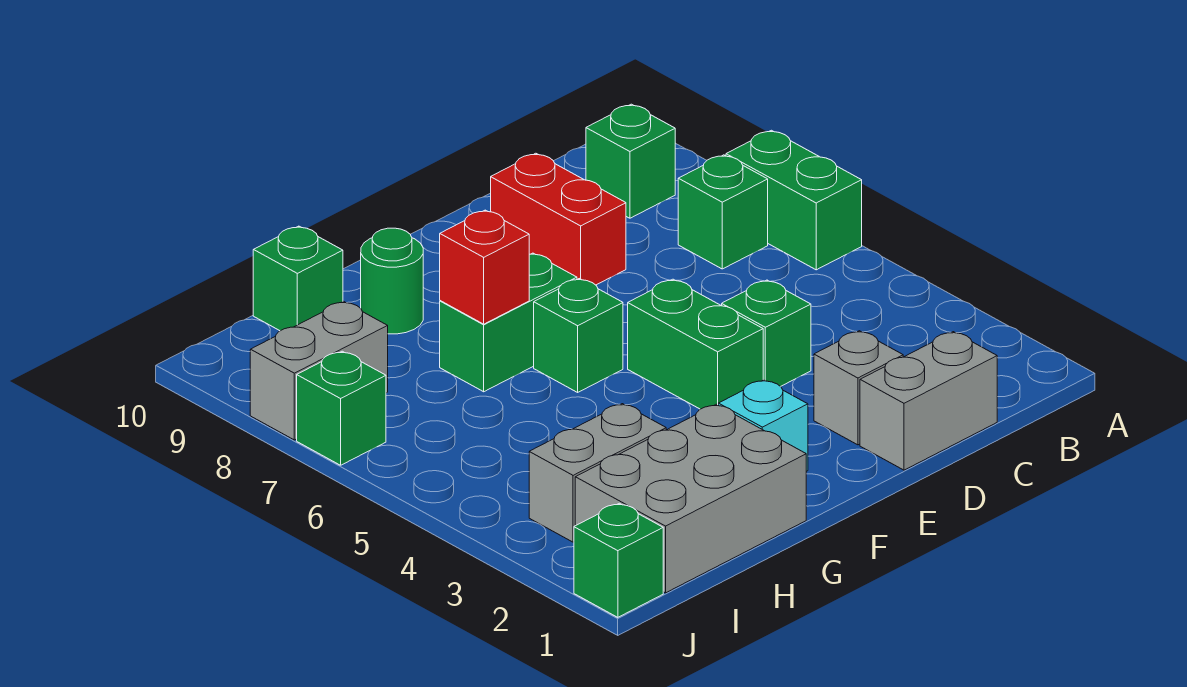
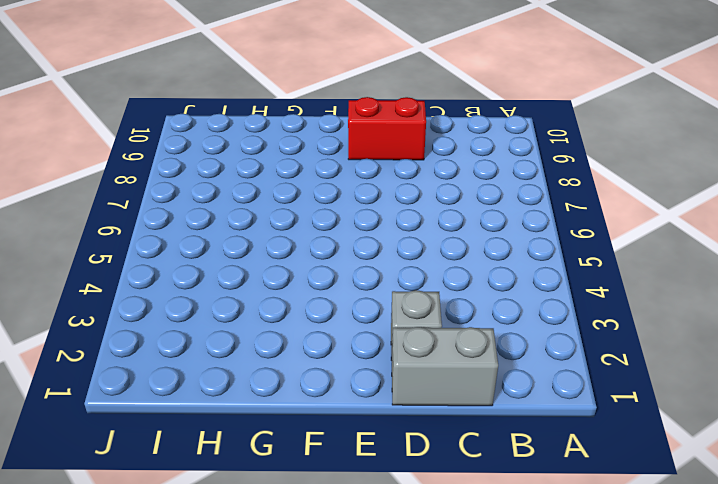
red 1x2 brick [348,97,426,160] -> red 1x2 brick turned to [491,153,626,285]
none -> green 1x2 brick [726,130,862,270]
none -> green 1x1 brick [678,155,768,269]
none -> green 1x1 brick [586,104,675,218]

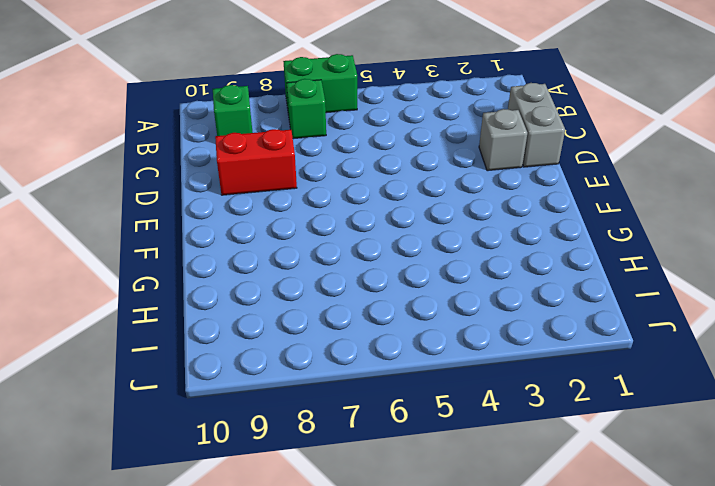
none -> green 1x1 brick [722,280,811,387]
none -> green 1x2 brick [628,279,763,409]
none -> cyan 1x1 brick [718,380,808,471]

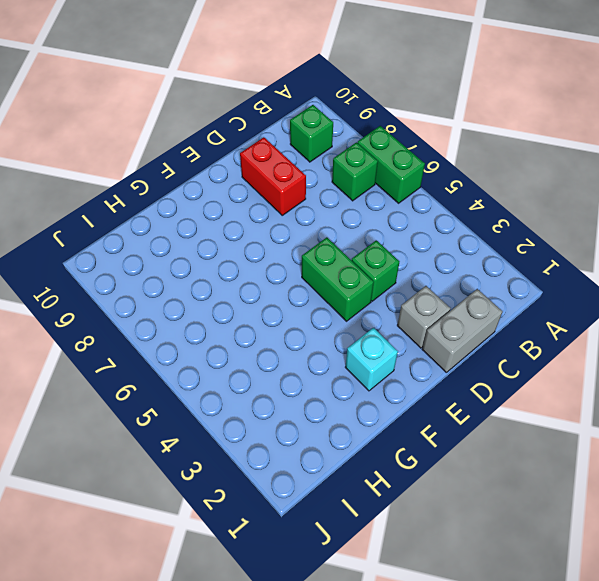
none -> green 1x1 brick [534,279,623,392]
none -> green 1x2 brick [440,253,577,392]
none -> grey 2x3 brick [575,404,806,593]

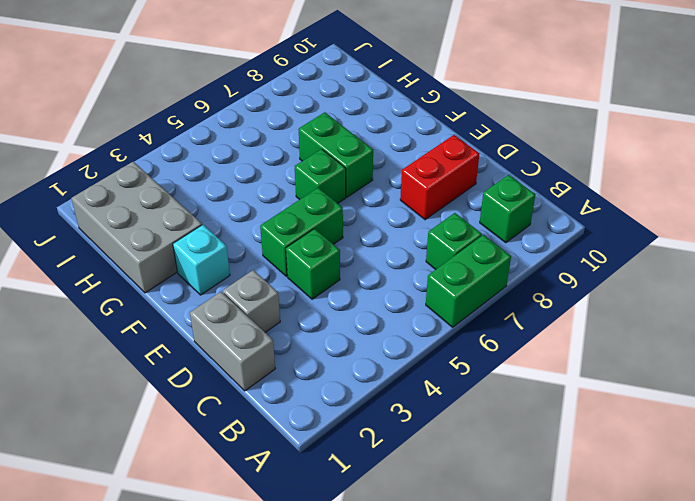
none -> green 1x1 round brick [361,228,423,334]
none -> grey 1x2 brick [529,404,666,542]
none -> green 1x1 brick [253,226,343,331]

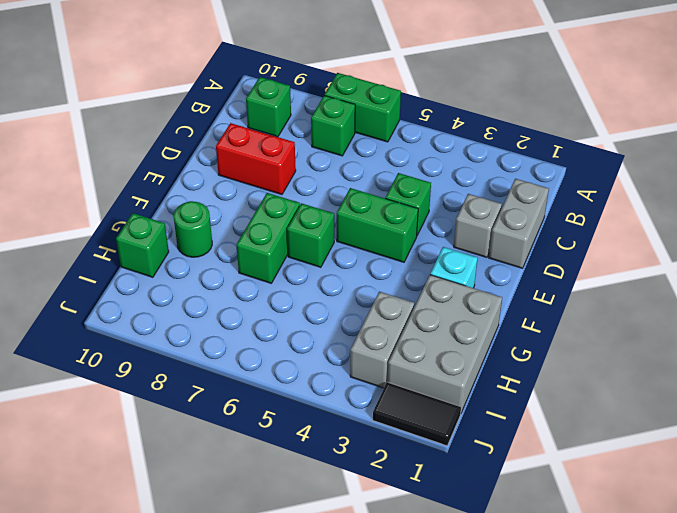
black 1x2 tile [373,382,461,446] -> green 1x1 brick [574,503,663,617]
none -> grey 1x2 brick [250,301,388,440]
none -> green 1x1 brick [297,351,386,465]
none -> red 1x1 brick [440,210,529,324]

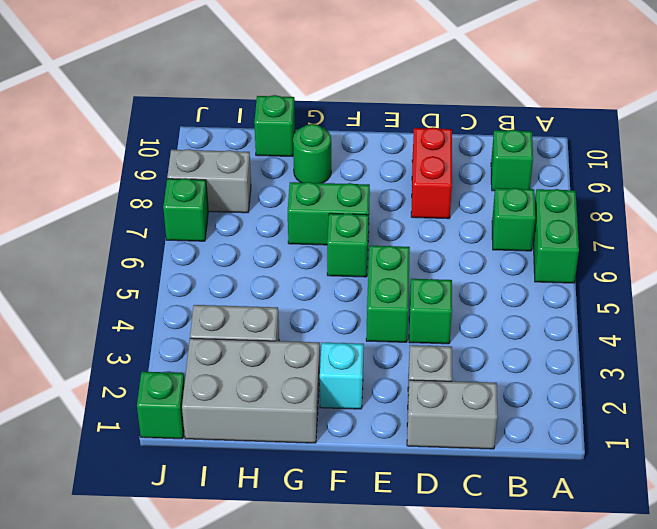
none -> red 1x1 brick [440,210,529,324]

